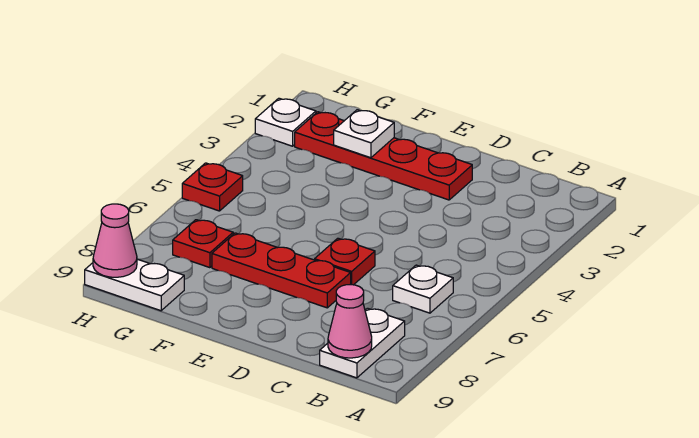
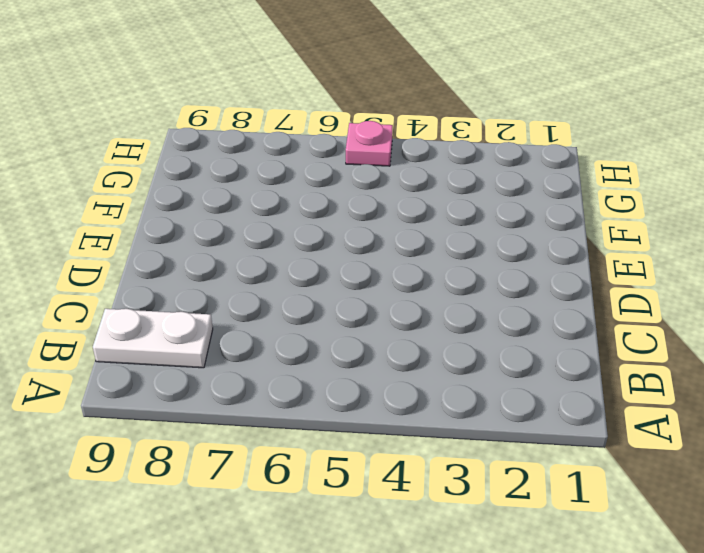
pink 1x1 plate [346,121,393,166] -> red 1x1 plate [182,163,243,211]
none -> white 1x1 plate [393,265,453,313]
none -> red 1x4 plate [295,112,472,200]
none -> red 1x1 plate [315,238,375,285]

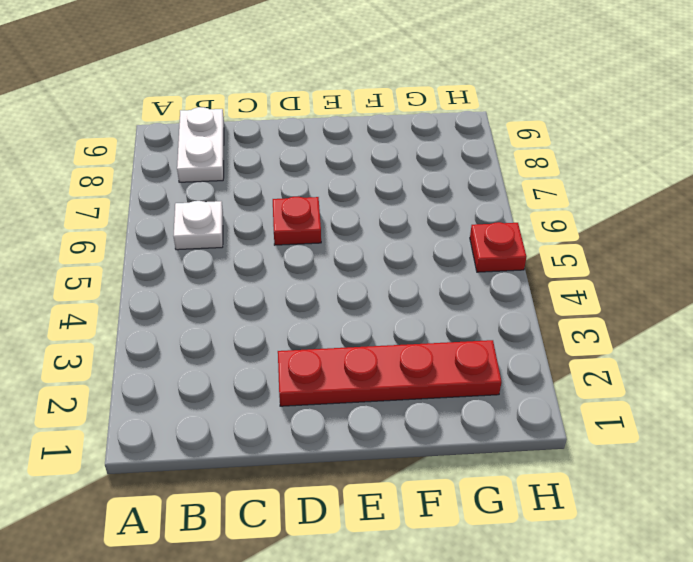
none -> red 1x3 plate [212,233,351,308]
none -> red 1x1 plate [173,220,233,268]
none -> white 1x2 plate [85,259,184,311]

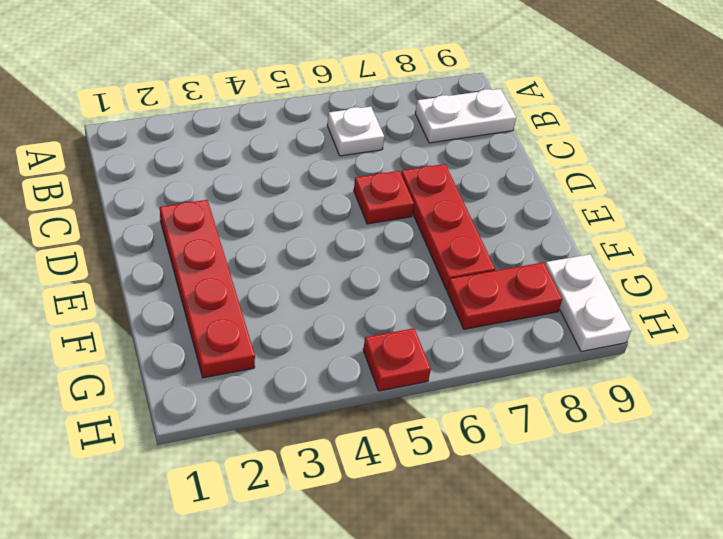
red 1x2 plate [447,262,562,329] -> red 1x1 plate [173,220,233,268]
none -> white 1x1 plate [255,98,316,146]
none -> pink 1x1 cone [328,284,372,358]
none -> white 1x1 plate [334,110,394,158]

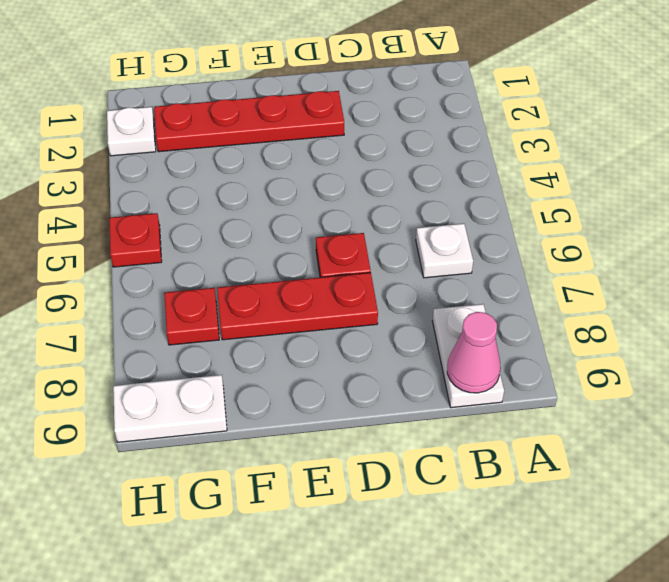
none -> white 1x1 plate [334,110,394,158]
none -> pink 1x1 cone [93,204,137,277]

